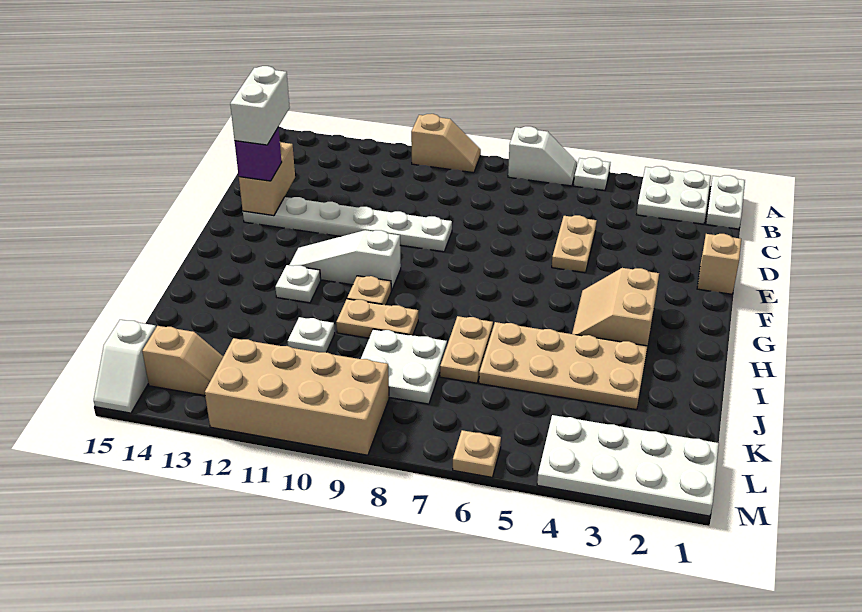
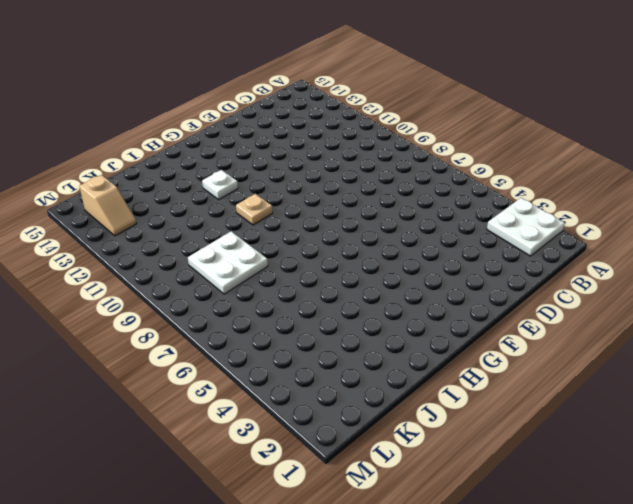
none -> white 1x2 plate [706,175,745,229]
none -> white 1x1 plate [574,157,611,190]
none -> white 1x2 slope [508,126,577,186]

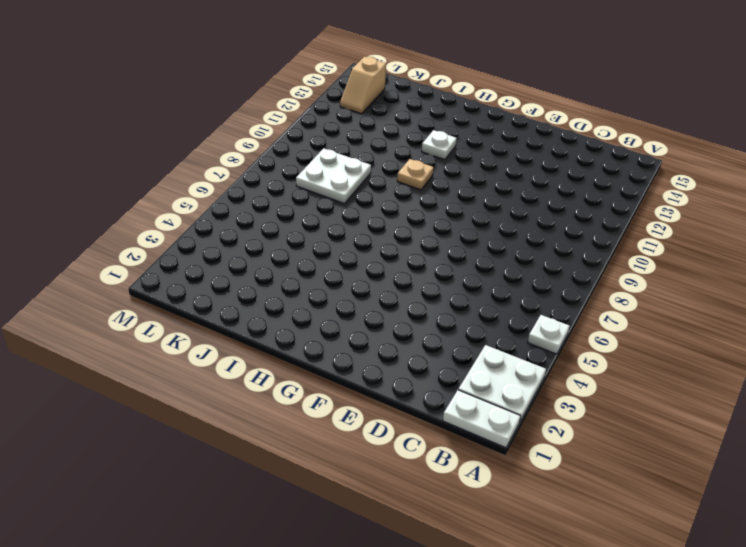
none -> white 1x2 slope [508,126,577,186]
none -> tan 1x2 slope [411,114,481,173]
none -> tan 1x2 plate [552,215,597,273]

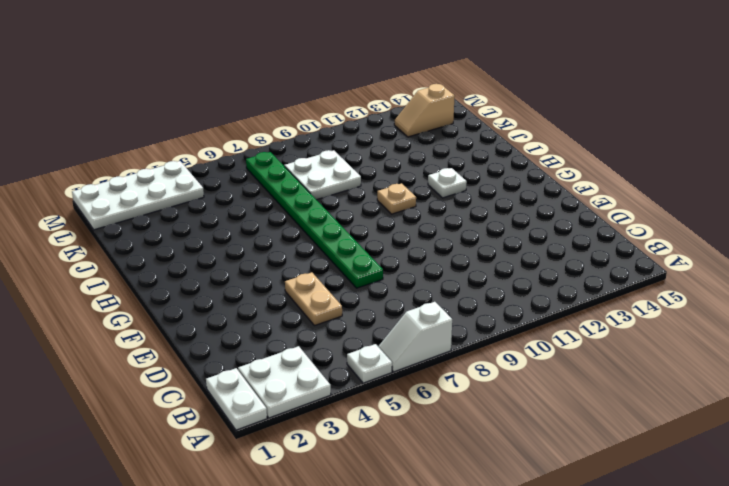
green 1x8 plate [246,152,383,288] -> tan 1x2 plate [440,316,493,383]
none -> tan 1x2 slope [411,114,481,173]
none -> tan 1x1 brick [697,234,741,294]
none -> white 1x6 plate [243,197,452,252]

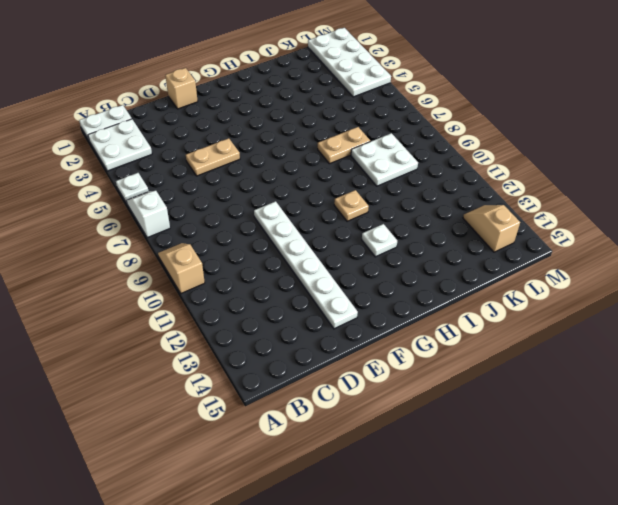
none -> tan 2x2 slope [572,268,659,348]
none -> white 1x3 slope [290,230,401,290]
none -> tan 2x4 plate [479,322,648,410]

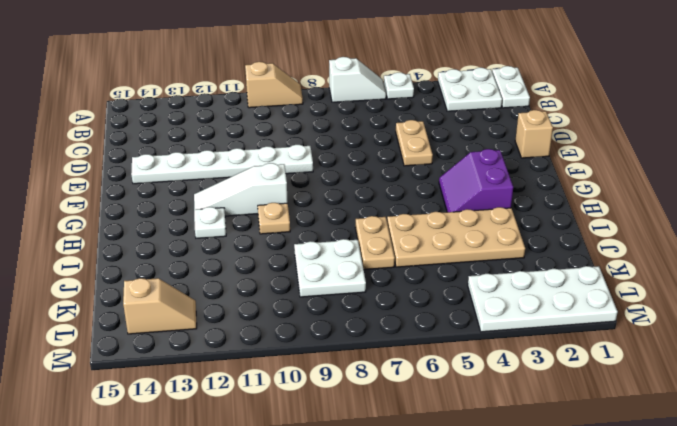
purple 2x2 slope [439,149,513,212] -> tan 2x2 slope [572,268,659,348]
none -> tan 1x2 plate [336,299,418,338]
none -> white 1x1 plate [288,317,335,352]
none -> tan 2x4 brick [205,338,389,455]

